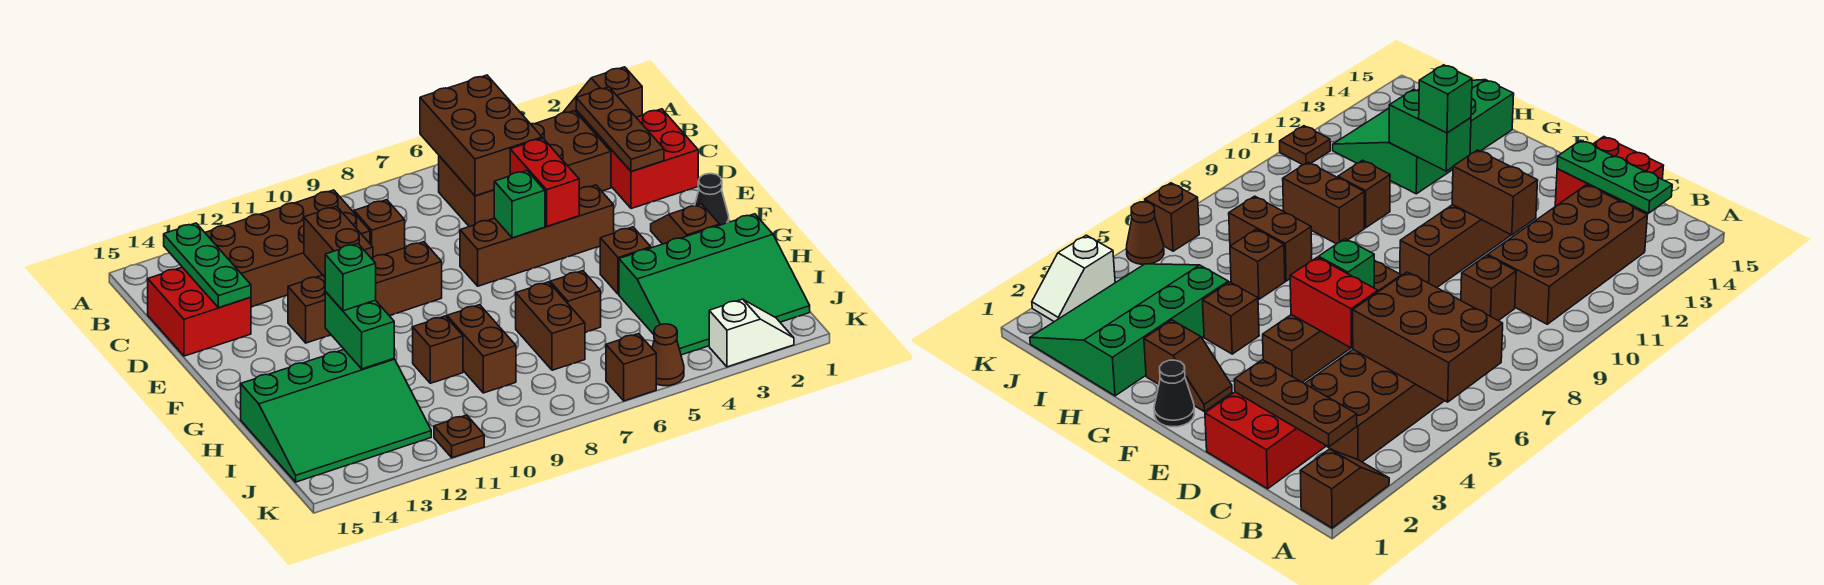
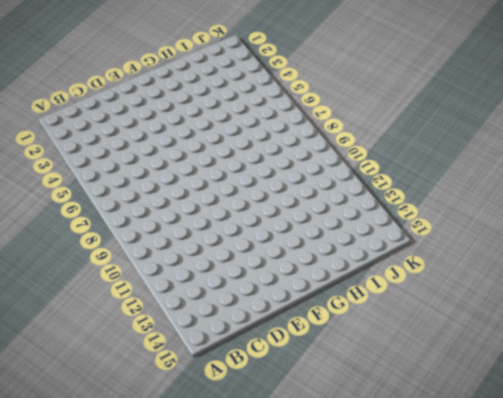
none -> brown 1x2 slope [563,67,642,133]
none -> brown 2x4 brick [439,111,611,227]
none -> brown 2x4 brick [205,190,370,307]

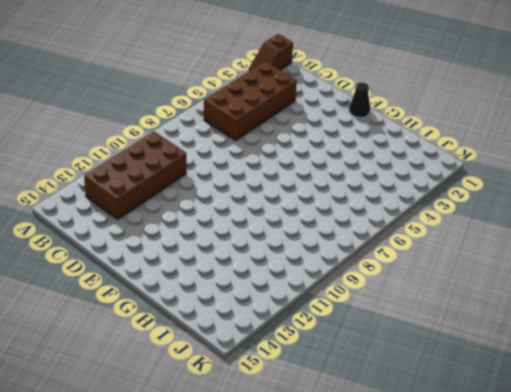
none -> red 2x2 brick [595,109,698,209]
none -> brown 1x1 brick [354,200,405,257]
none -> red 2x2 brick [148,267,251,356]

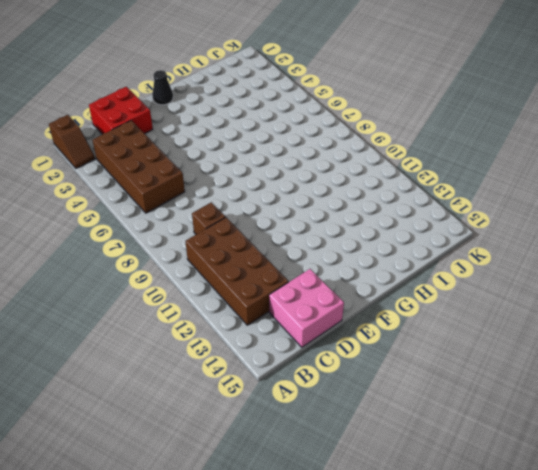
pink 2x2 brick [269,269,344,347] -> red 2x2 brick [148,267,251,356]
none -> brown 1x4 brick [460,185,614,286]
none -> brown 1x4 brick [288,242,442,343]
none -> brown 1x2 slope [651,204,720,244]

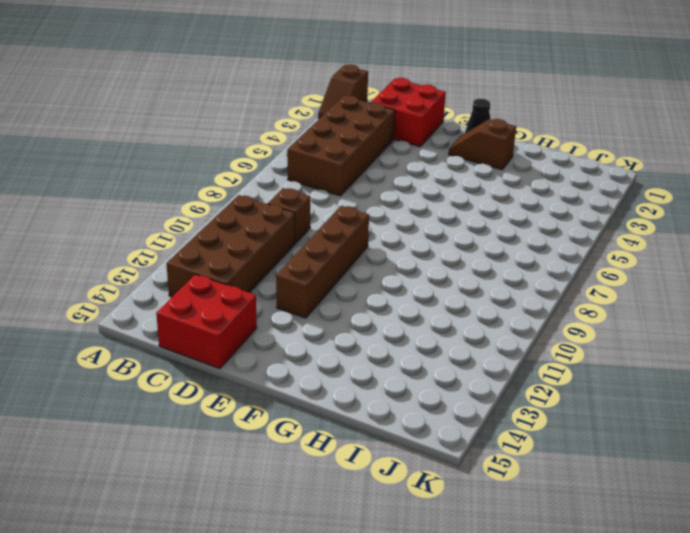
none -> brown 1x4 brick [460,185,614,286]
none -> brown 1x1 brick [600,227,651,294]
none -> green 3x4 slope [619,214,810,355]

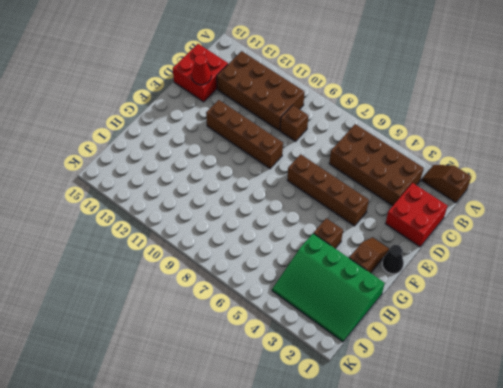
red 1x1 cone [192,55,211,85] -> green 1x3 plate [164,223,251,308]
none -> brown 1x1 brick [550,271,601,332]
none -> brown 1x2 brick [516,282,585,370]
none -> brown 1x2 brick [447,305,516,393]

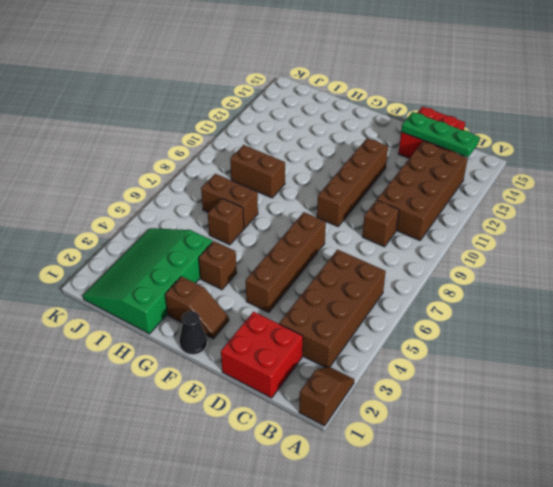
none -> brown 1x1 brick [413,316,463,383]
none -> green 3x4 slope [241,349,431,482]
none -> white 1x2 slope [709,299,794,367]

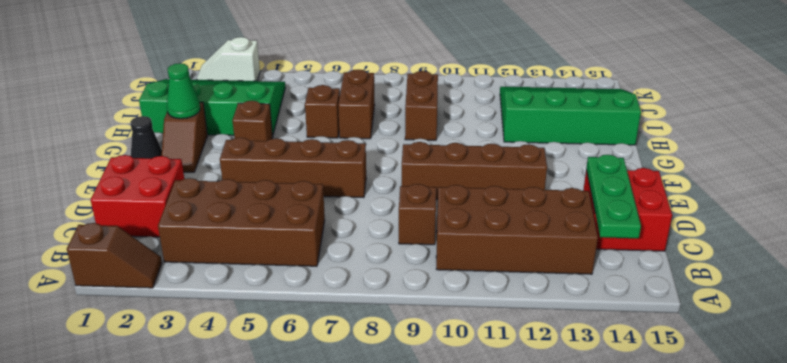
green 1x1 cone [167,63,200,119] -> none
none -> brown 1x1 brick [413,316,463,383]
none -> brown 1x1 cone [652,324,684,386]
none -> brown 1x1 brick [606,334,656,401]

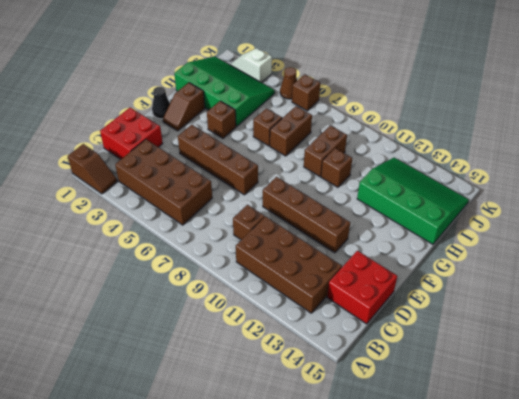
none -> brown 1x1 plate [434,415,484,458]
none -> brown 2x3 brick [420,75,542,196]
none -> brown 1x3 plate [576,87,664,172]

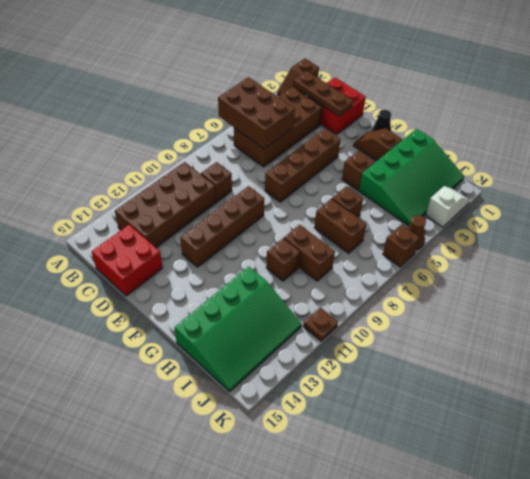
none -> green 1x3 plate [164,223,251,308]
none -> red 1x2 brick [510,138,579,226]
none -> brown 1x2 brick [304,206,373,277]

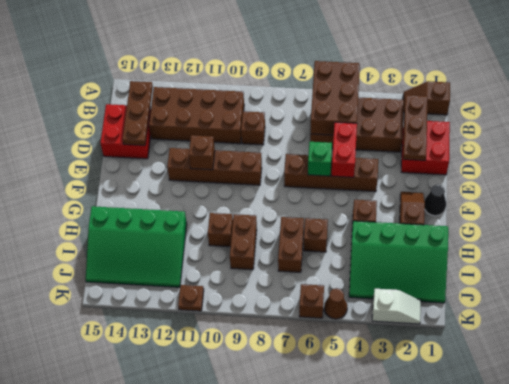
brown 1x3 plate [123,81,153,145] -> green 1x3 plate [164,223,251,308]
brown 1x1 brick [189,135,215,170] -> brown 1x2 brick [304,206,373,277]
none -> green 1x2 brick [325,292,394,369]
none -> green 1x1 brick [325,244,376,311]

